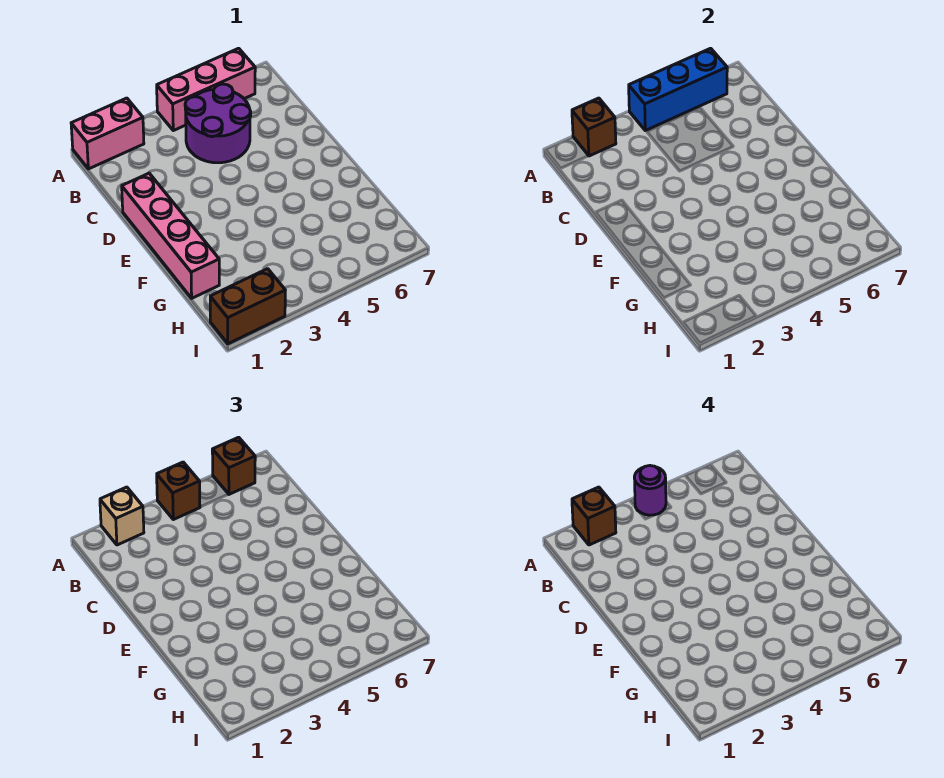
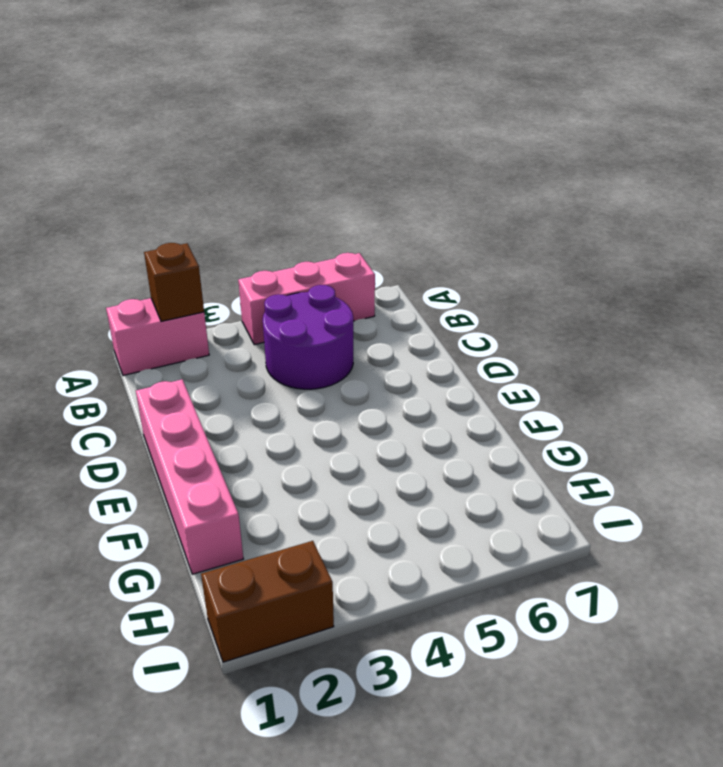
none -> blue 1x3 brick [629,48,727,131]
none -> tan 1x1 brick [100,487,144,545]
none -> brown 1x1 brick [157,462,200,520]

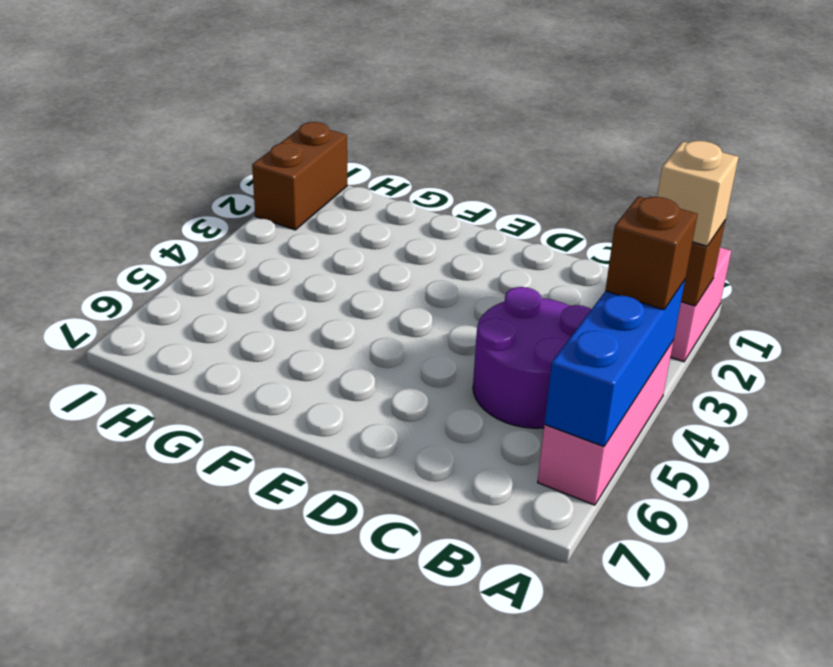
none -> pink 1x4 brick [122,173,219,298]
none -> brown 1x1 brick [212,437,255,494]
none -> brown 1x1 brick [572,487,616,545]

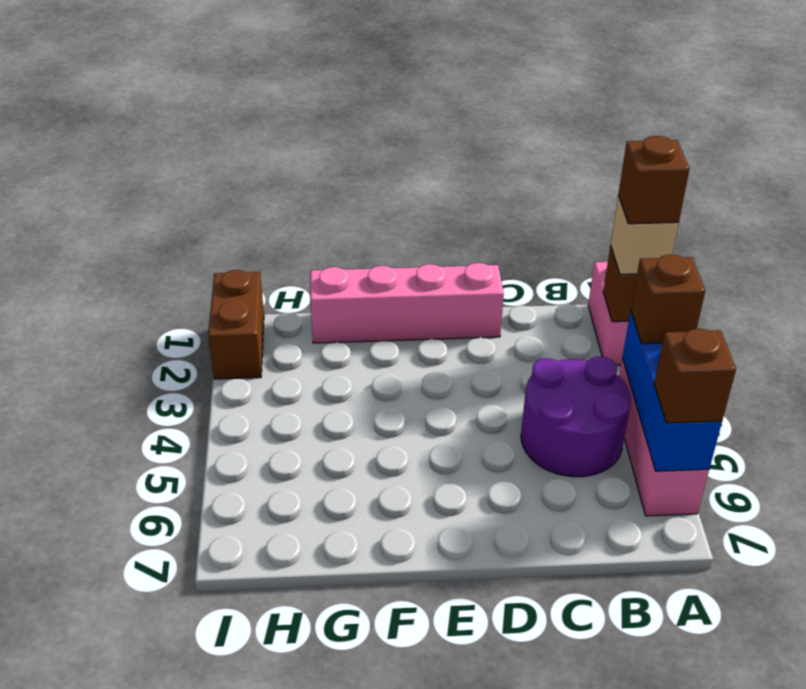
none -> purple 1x1 round brick [634,466,666,515]

